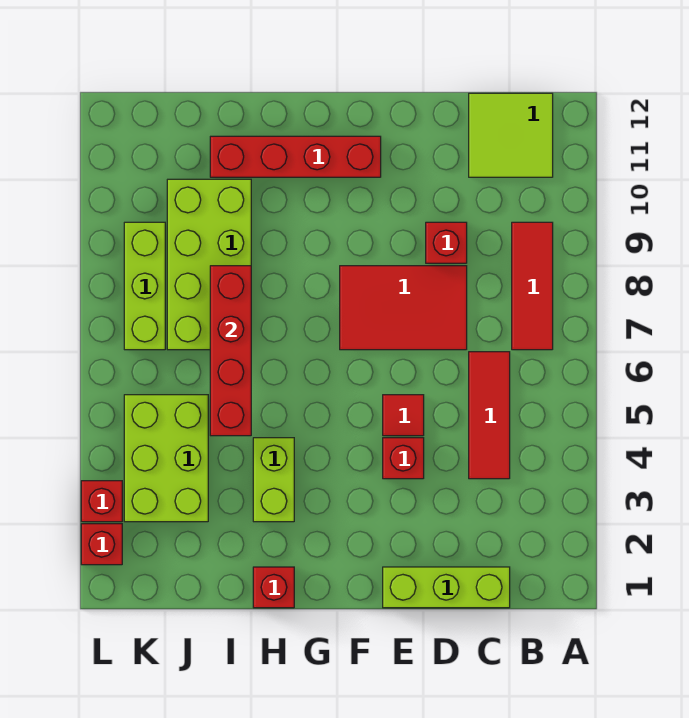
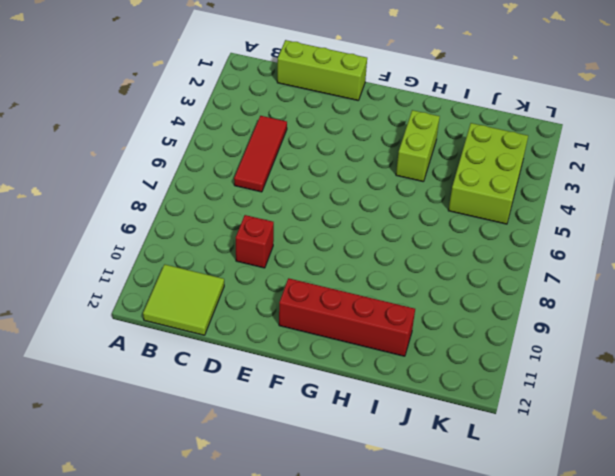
none -> red 1x3 tile [512,222,553,350]
none -> red 2x3 tile [340,266,467,350]
none -> red 1x1 brick [383,438,424,479]

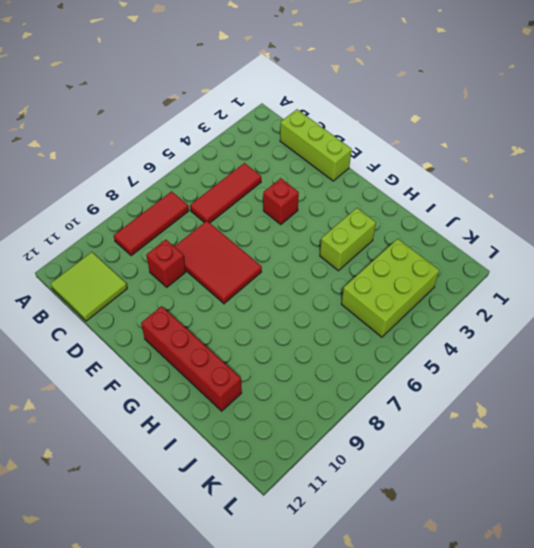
none -> red 1x1 tile [383,395,424,436]
none -> red 1x1 brick [253,567,294,608]
none -> lime 2x4 brick [167,179,251,350]

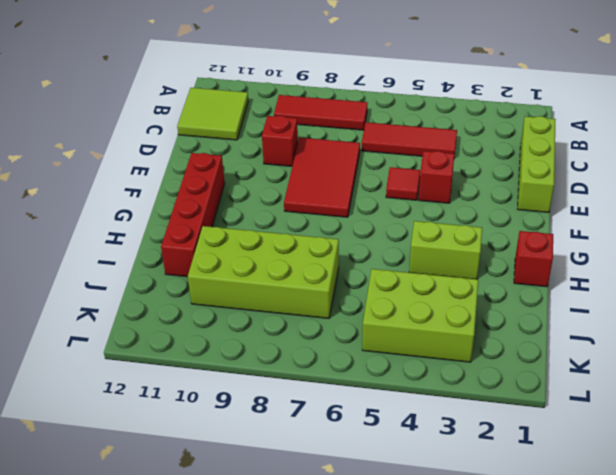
none -> lime 1x3 brick [124,222,165,350]
none -> red 1x1 brick [81,524,122,565]
none -> red 1x1 brick [81,481,122,522]

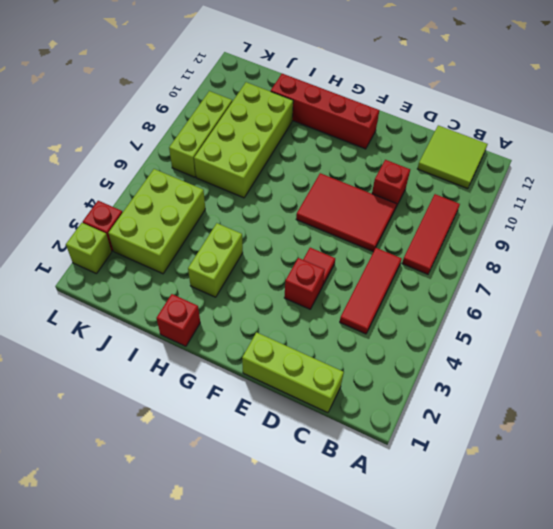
lime 1x1 brick [66,223,112,274] -> red 1x1 brick [81,524,122,565]
none -> red 1x4 brick [210,266,251,436]

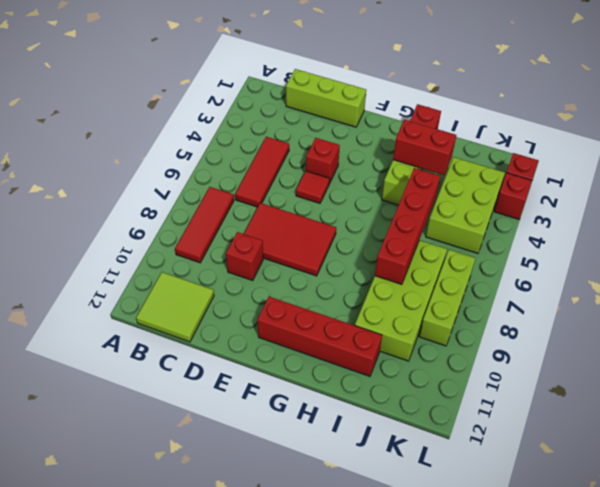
red 1x2 brick [393,120,456,175] -> none

